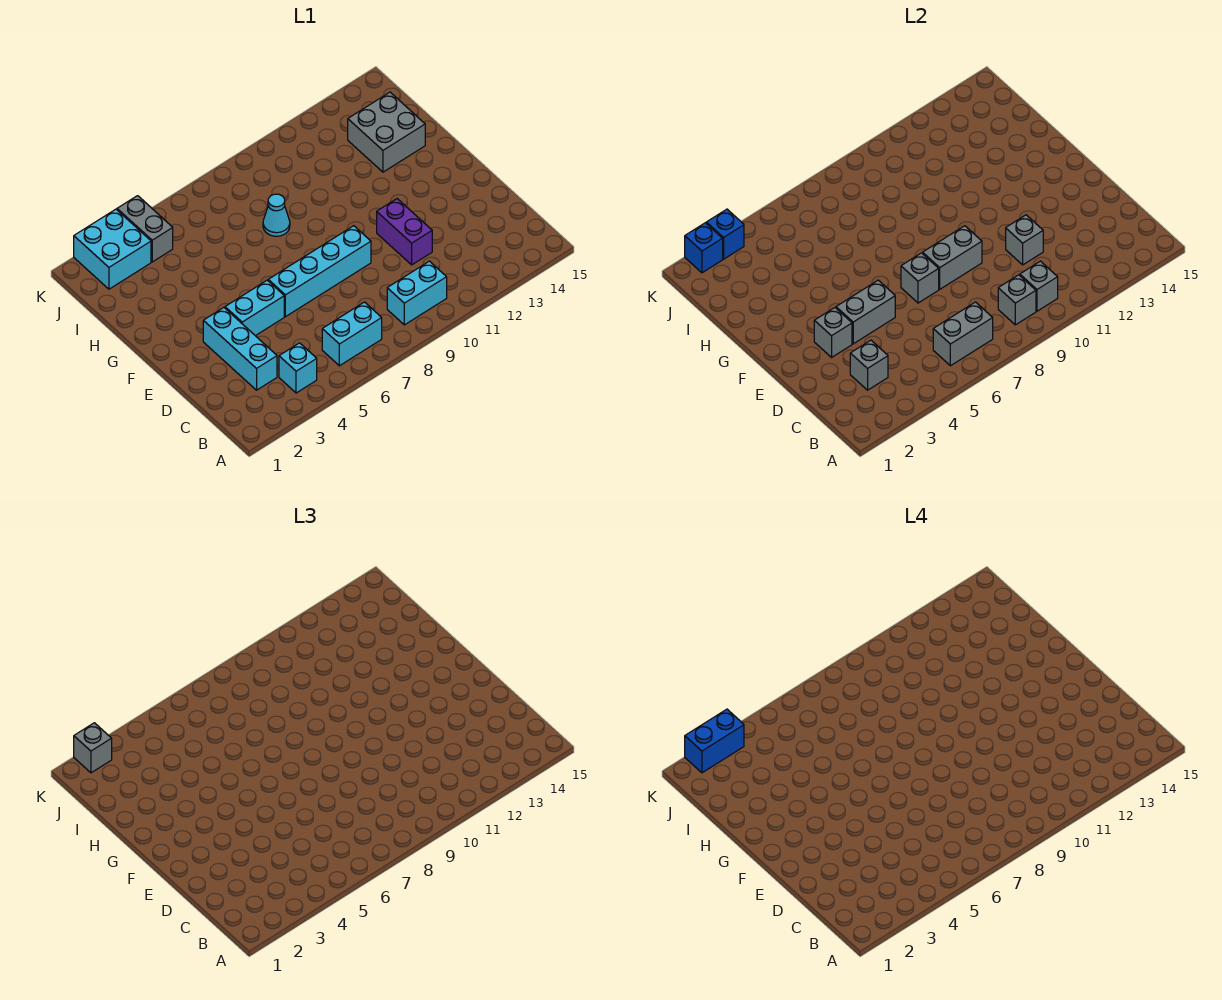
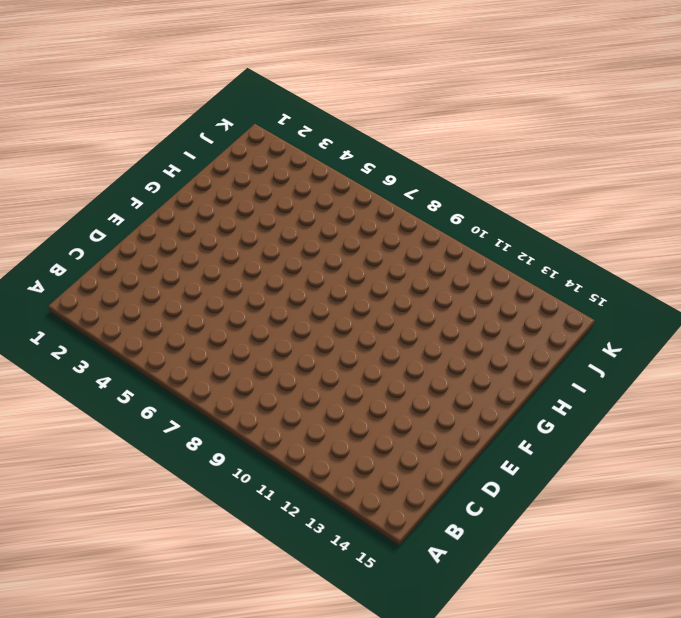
none -> cyan 1x1 brick [279,343,317,393]
none -> cyan 1x2 brick [322,302,382,366]
none -> cyan 1x2 brick [387,261,447,325]

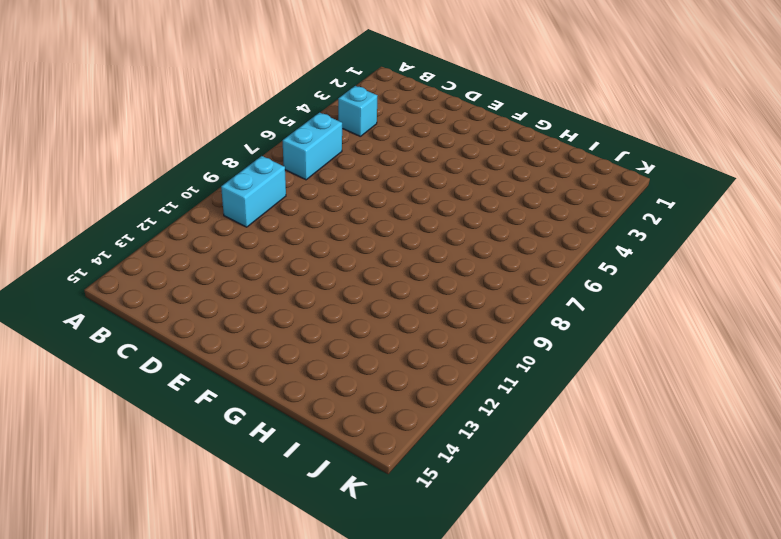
none -> cyan 1x3 brick [203,308,277,390]
none -> purple 1x2 brick [377,199,432,265]
none -> cyan 1x2 brick [225,280,284,336]

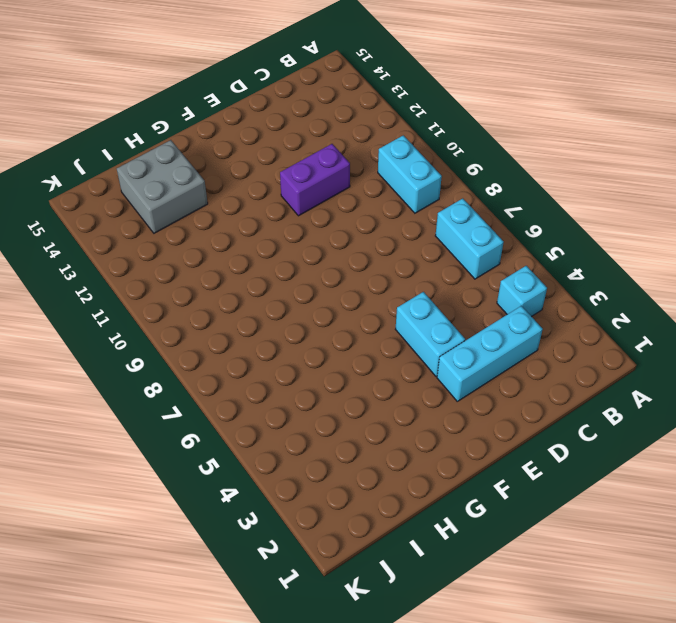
none -> cyan 1x4 brick [268,226,371,317]
none -> cyan 1x1 cone [263,194,290,236]
none -> cyan 2x2 brick [74,209,151,289]

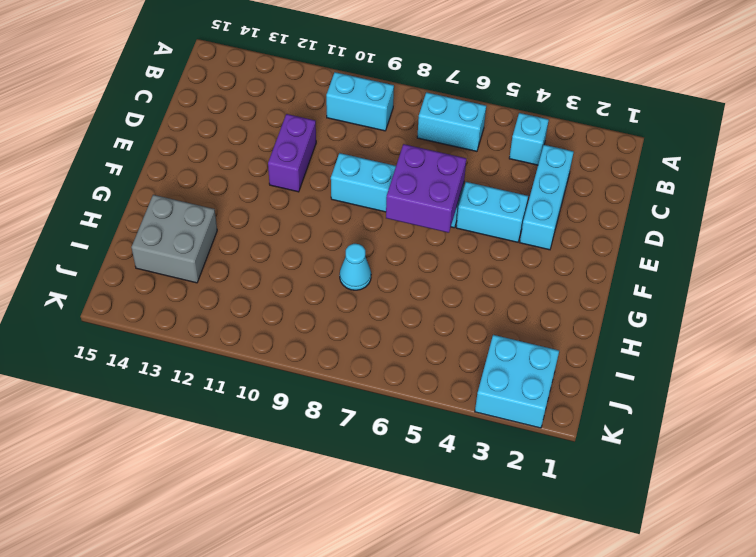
purple 2x2 brick [386,144,466,233] -> grey 1x1 brick [901,253,939,303]
none -> grey 1x2 brick [117,196,173,262]
none -> grey 1x2 brick [933,302,993,366]
none -> grey 1x1 brick [998,275,1036,325]

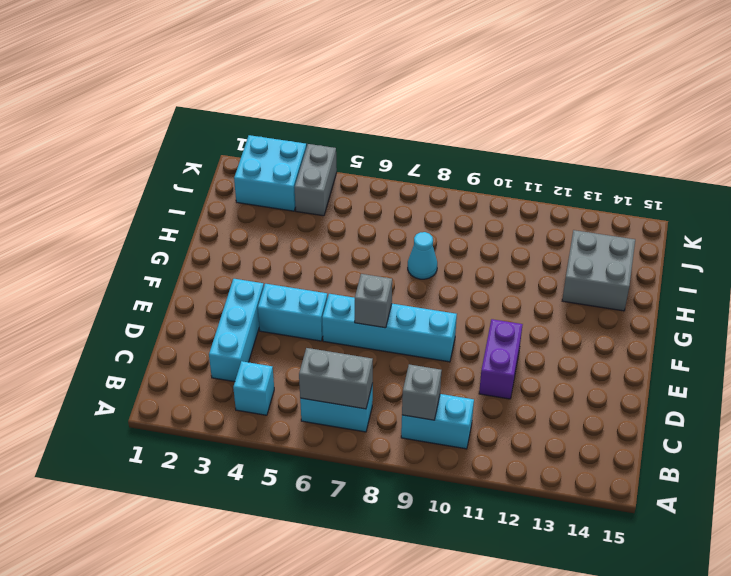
none -> grey 1x1 brick [1020,261,1058,311]
none -> grey 1x1 brick [850,340,888,390]
none -> grey 1x1 brick [1006,215,1043,265]

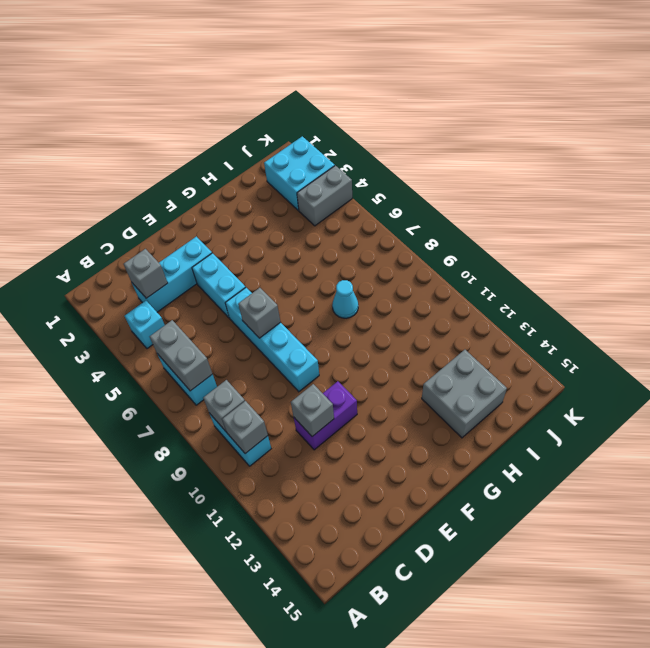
none -> grey 1x1 brick [814,308,852,357]
none -> grey 1x2 brick [836,280,895,344]
none -> grey 1x2 brick [923,226,982,289]

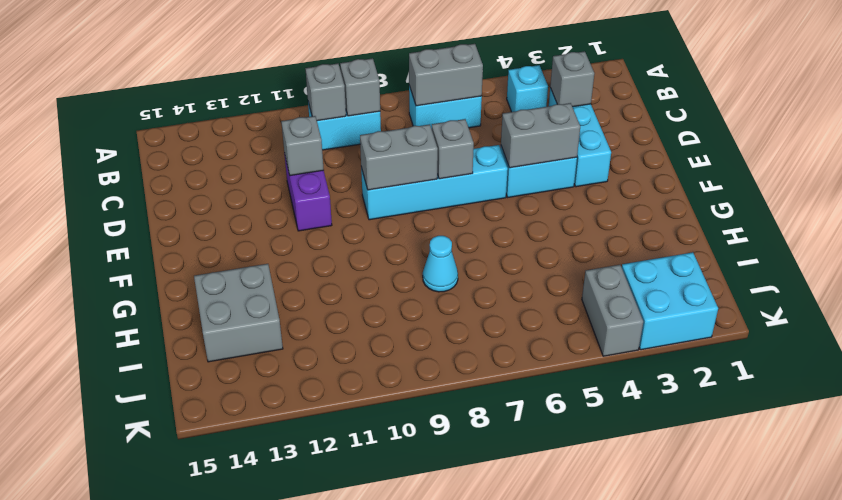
none -> grey 1x1 brick [814,308,852,357]
none -> blue 1x1 brick [685,223,723,273]
none -> blue 1x1 brick [706,209,744,259]

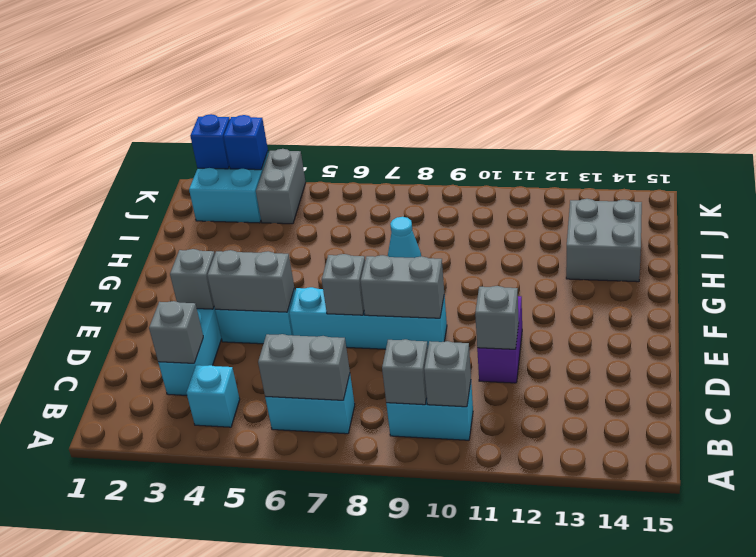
none -> grey 1x1 brick [74,723,112,773]
none -> blue 1x2 brick [685,709,744,773]

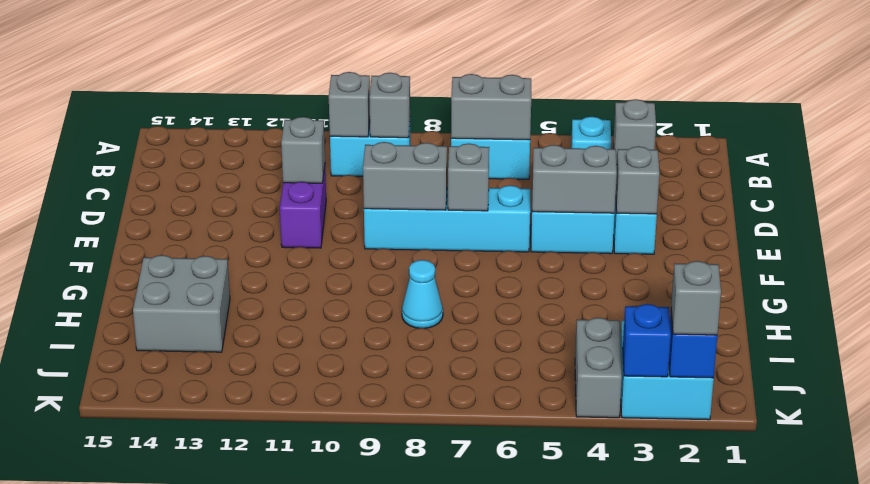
none -> blue 1x2 brick [685,709,744,773]

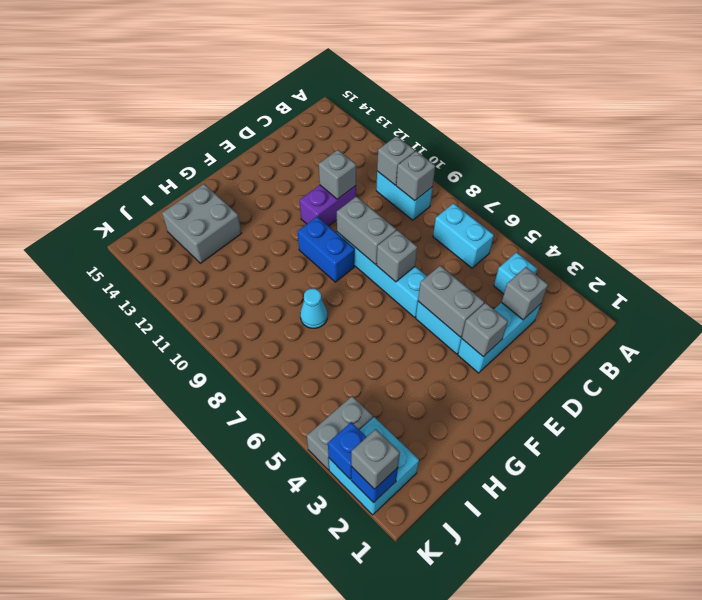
blue 1x2 brick [298,217,355,282] -> blue 1x2 brick moved to [685,709,744,773]
none -> grey 1x2 brick [933,302,993,366]

